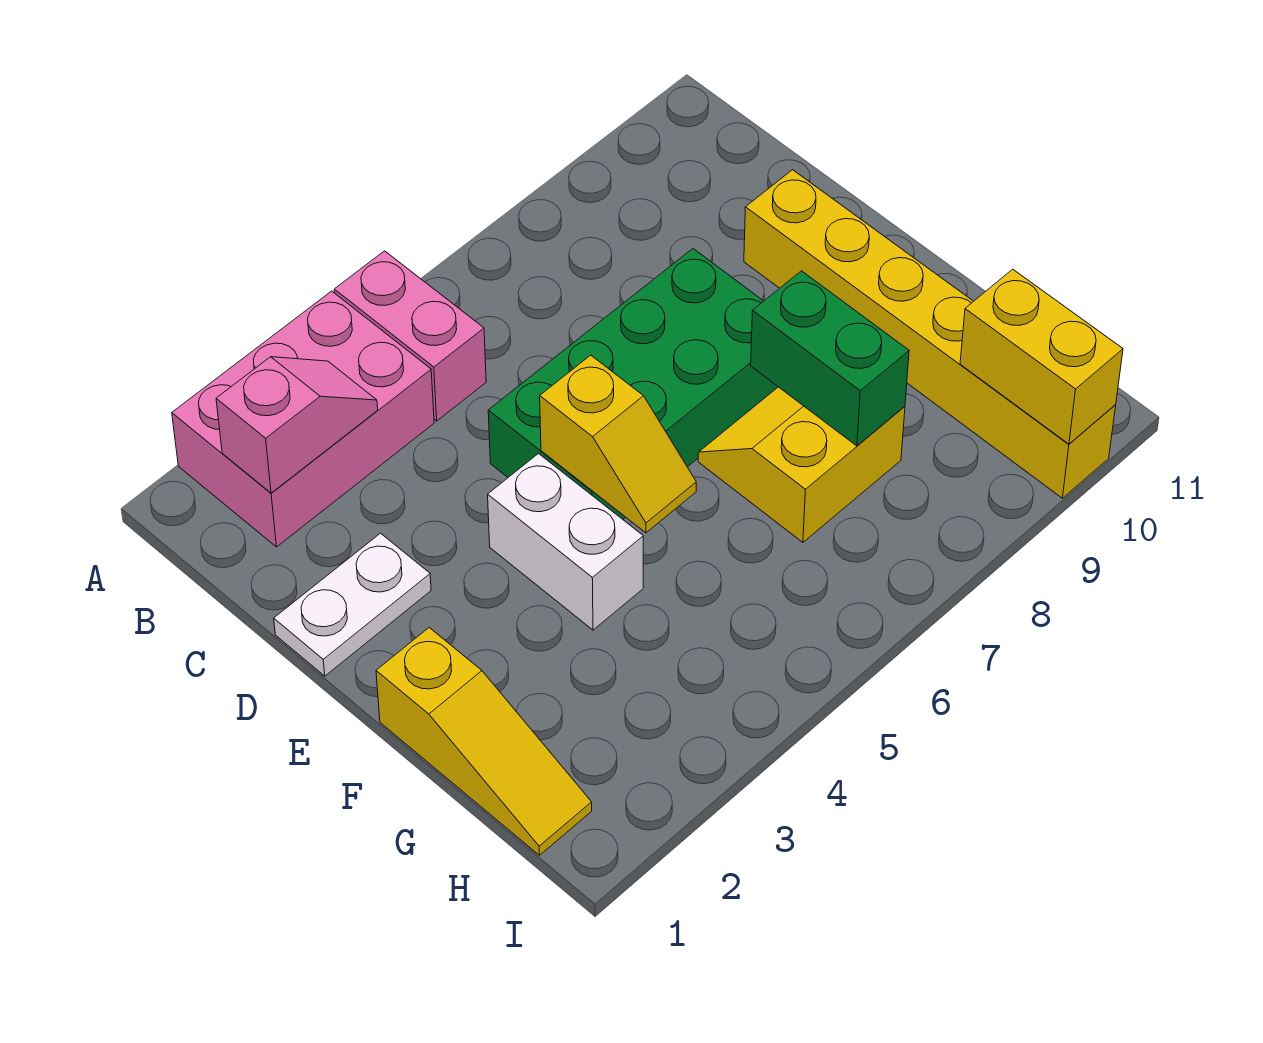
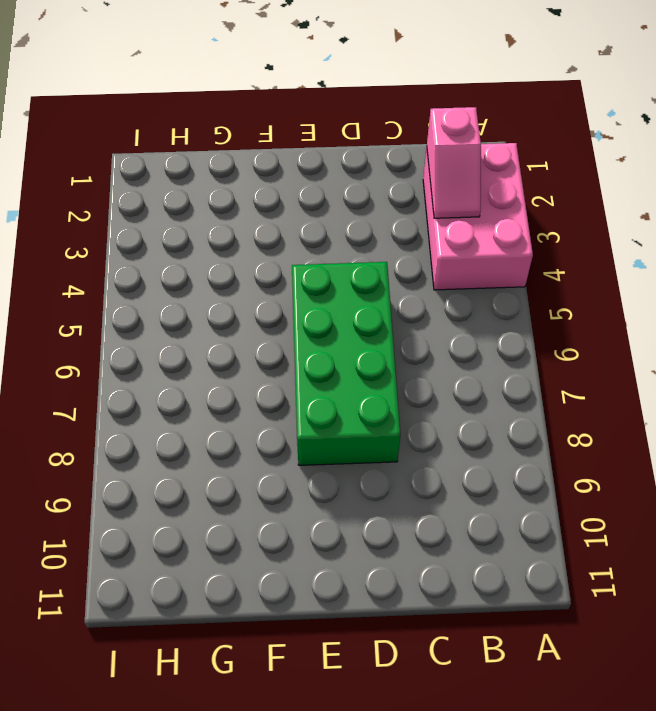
none -> pink 1x2 brick [334,251,486,421]
none -> white 1x2 plate [274,533,431,676]
none -> yellow 1x6 brick [744,170,1116,498]

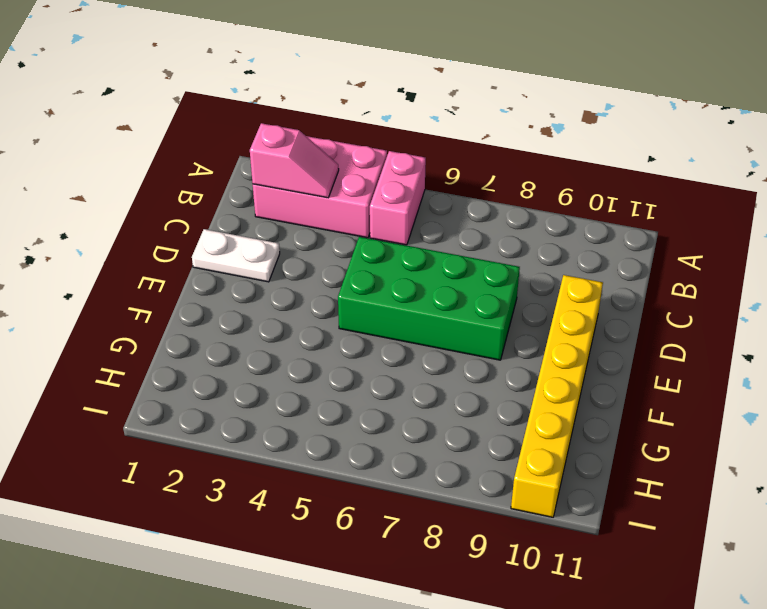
none -> white 1x2 brick [488,454,643,630]
none -> yellow 1x3 slope [376,628,592,855]
none -> yellow 2x2 slope [698,387,905,542]

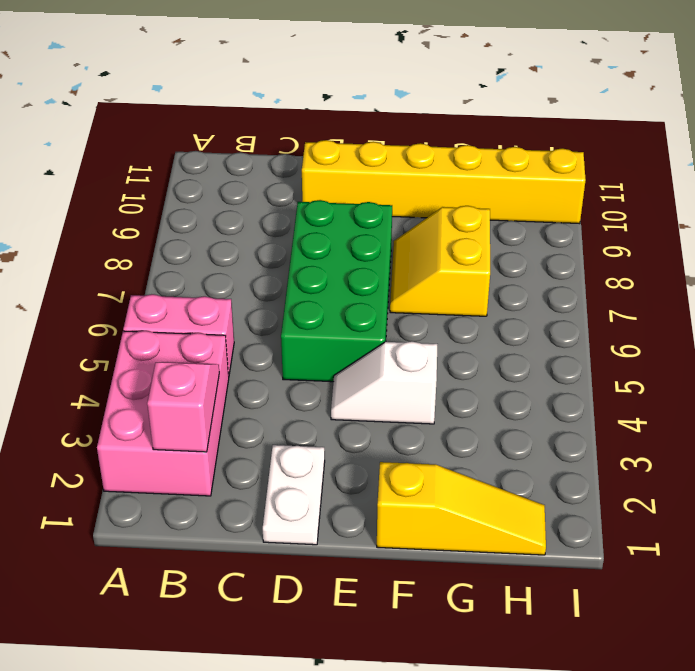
white 1x2 slope [331,341,437,424] -> white 1x2 brick [488,454,643,630]
none -> yellow 1x2 slope [540,355,696,533]
none -> green 1x2 brick [751,271,909,446]
none -> yellow 1x2 brick [960,269,1123,444]

